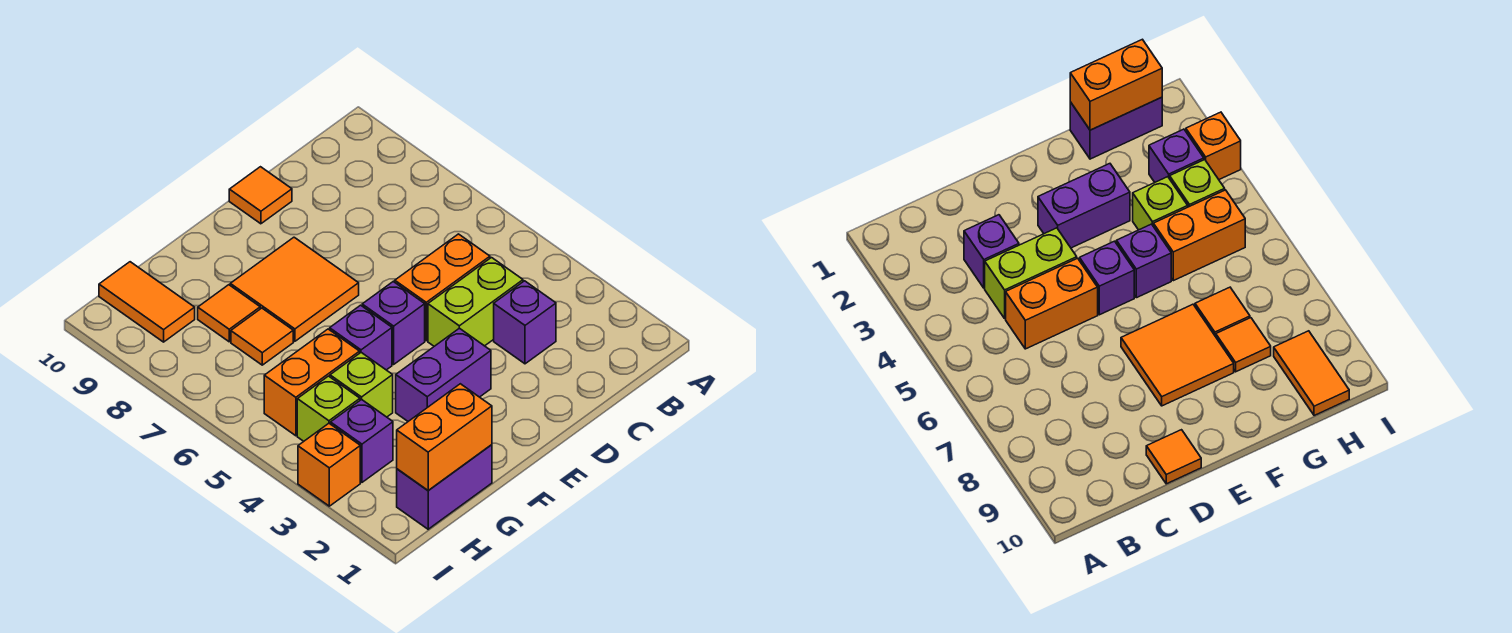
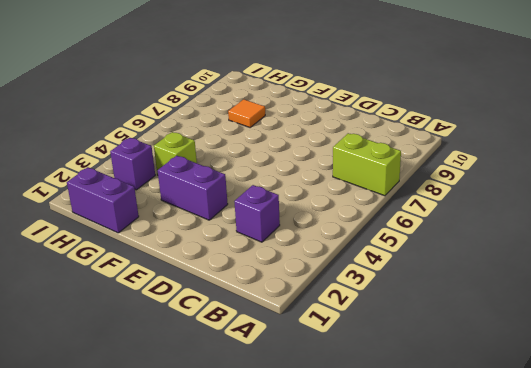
lime 1x2 brick [333,133,401,196] -> lime 1x2 brick moved to [428,258,523,346]
none -> orange 1x2 brick [395,234,490,341]
none -> orange 1x1 tile [229,167,292,224]
none -> purple 1x1 brick [362,282,425,364]

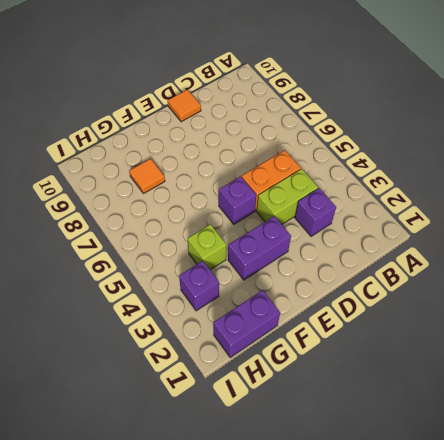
none -> orange 2x2 tile [230,237,359,341]
none -> purple 1x1 brick [330,305,392,370]
none -> orange 1x2 brick [264,329,360,436]

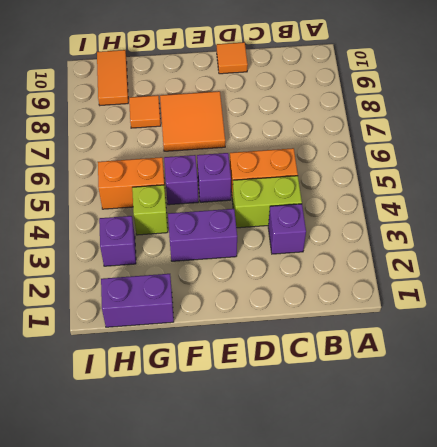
none -> orange 1x1 tile [231,308,293,365]
none -> lime 1x1 brick [297,376,360,441]
none -> orange 1x1 brick [298,423,360,506]

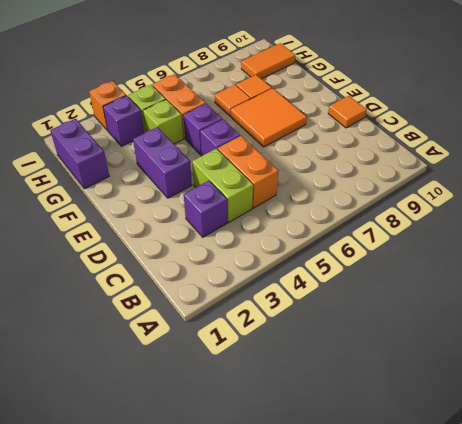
none -> orange 1x2 brick [397,384,492,490]

